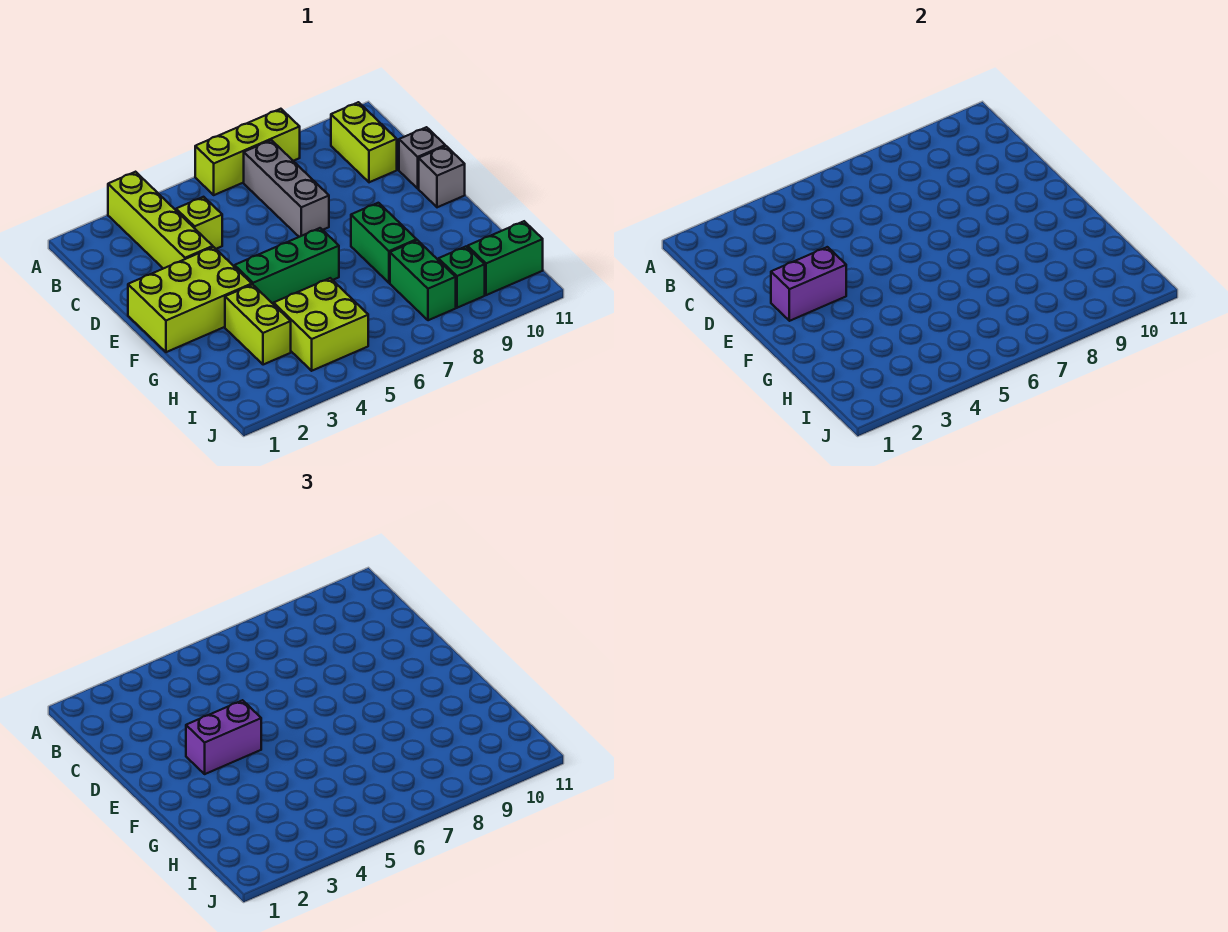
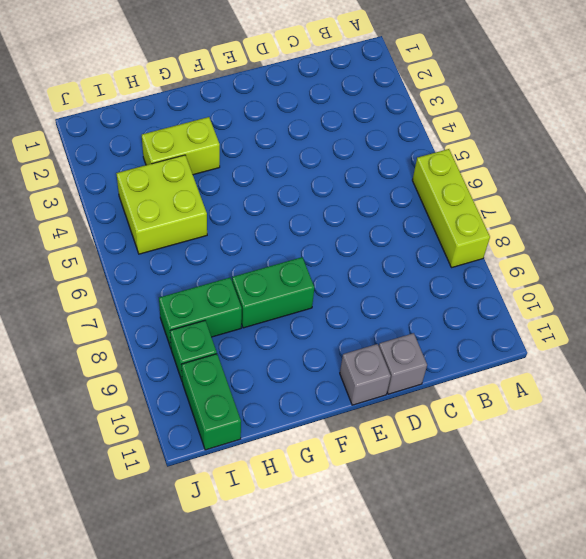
none -> lime 1x4 brick [108,172,213,269]
none -> grey 1x3 brick [244,140,329,237]
none -> lime 1x2 brick [331,102,397,182]

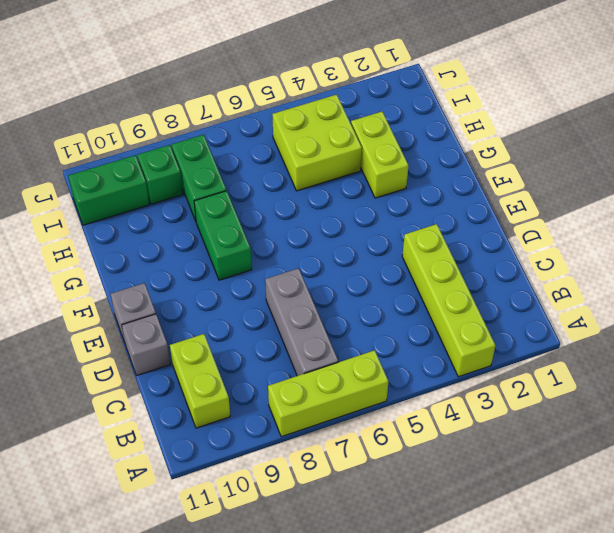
none -> lime 1x1 brick [176,197,222,249]
none -> lime 2x3 brick [128,247,252,352]
none -> green 1x3 brick [235,228,339,304]

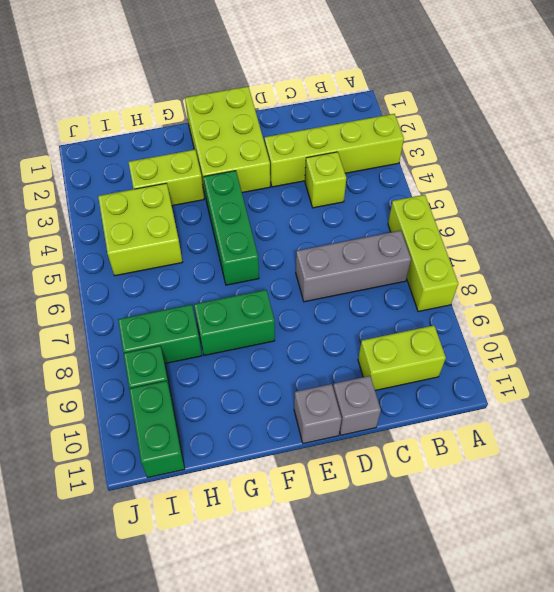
none -> purple 1x2 brick [771,247,846,321]
none -> purple 1x2 brick [186,700,261,774]

